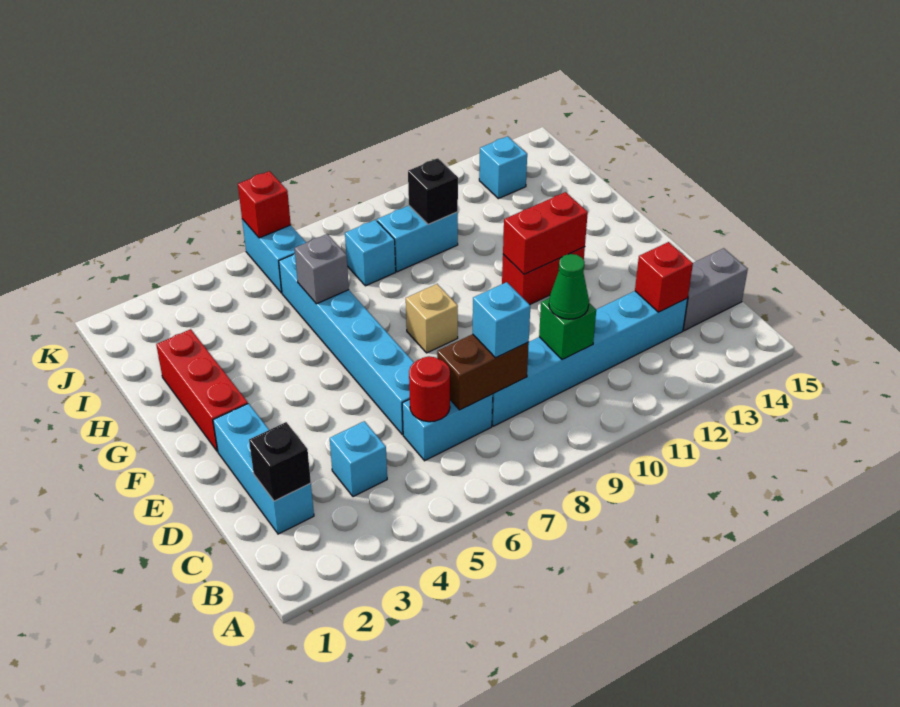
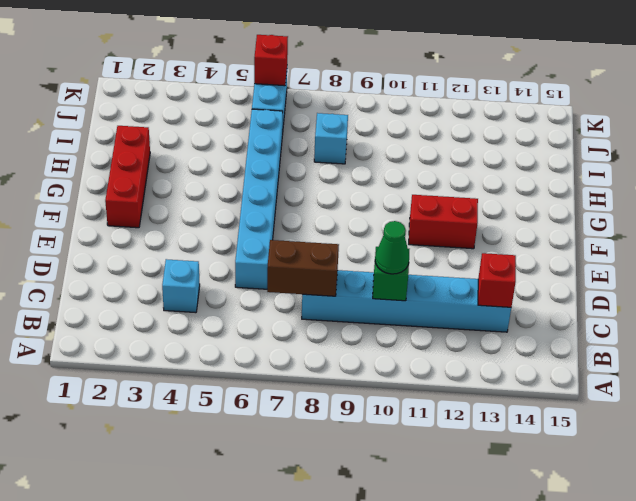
none -> cyan 1x3 brick [213,404,314,534]
none -> cyan 1x2 brick [402,394,493,461]
none -> grey 1x2 brick [683,248,748,331]

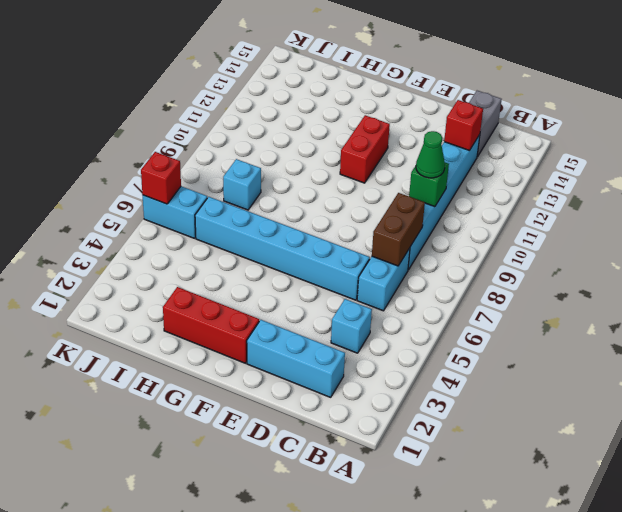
none -> tan 1x1 brick [406,284,458,353]
none -> cyan 1x2 brick [377,206,458,272]
none -> cyan 1x1 brick [479,136,527,199]

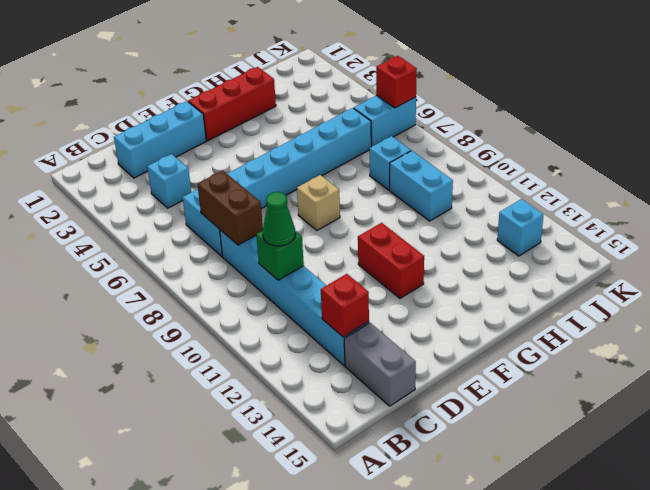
none -> black 1x1 brick [249,422,311,501]
none -> red 1x1 round brick [409,356,450,422]
none -> red 1x2 brick [503,192,588,274]

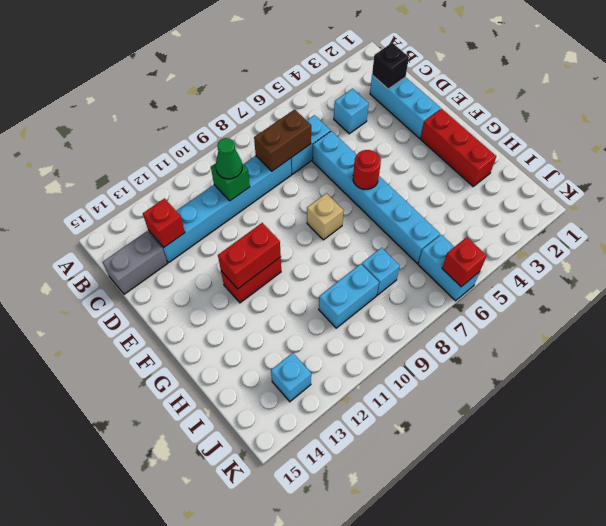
red 1x1 round brick [353,150,381,189] -> red 1x1 round brick moved to [409,356,450,422]
none -> grey 1x1 brick [295,234,349,304]
none -> black 1x1 brick [408,158,458,225]
none -> cyan 1x1 brick [473,282,530,358]

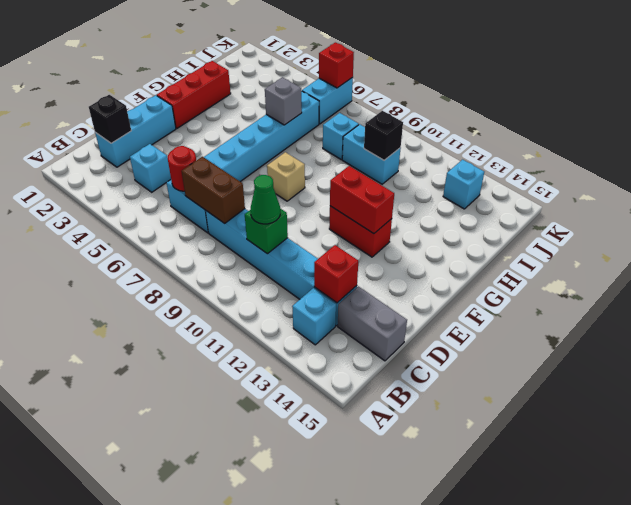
cyan 1x1 brick [292,288,336,345] -> cyan 1x1 brick moved to [473,282,530,358]

